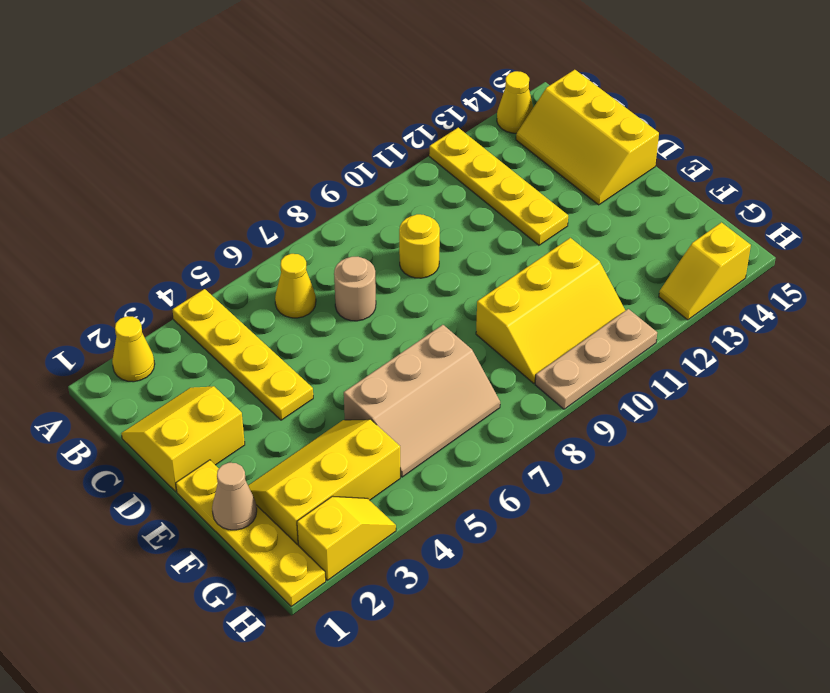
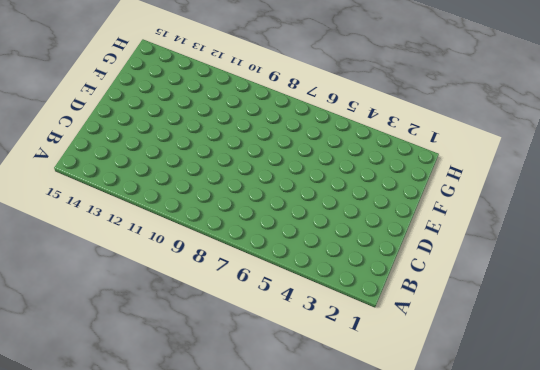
none -> yellow 1x1 cone [112,316,155,382]
none -> yellow 1x4 plate [173,289,313,420]
none -> yellow 1x4 plate [429,128,568,245]

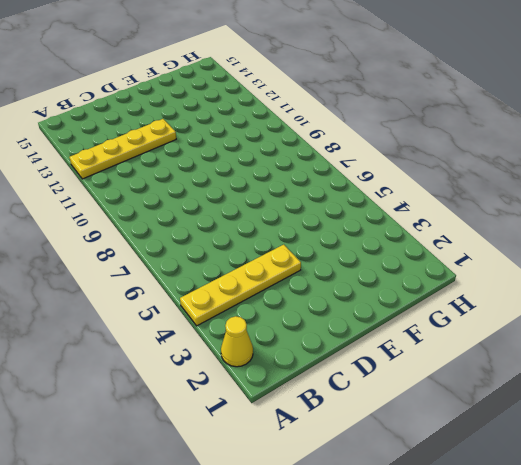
none -> yellow 1x1 cone [497,71,533,133]
none -> yellow 1x1 cone [275,254,316,318]
none -> yellow 2x3 slope [516,70,659,205]

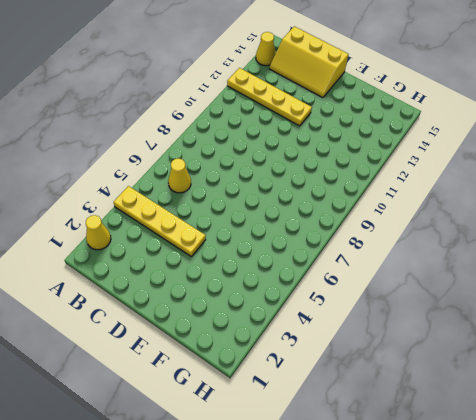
none -> yellow 2x2 slope [121,386,245,492]
none -> tan 1x1 round brick [334,257,376,321]
none -> yellow 1x1 round brick [399,214,440,278]

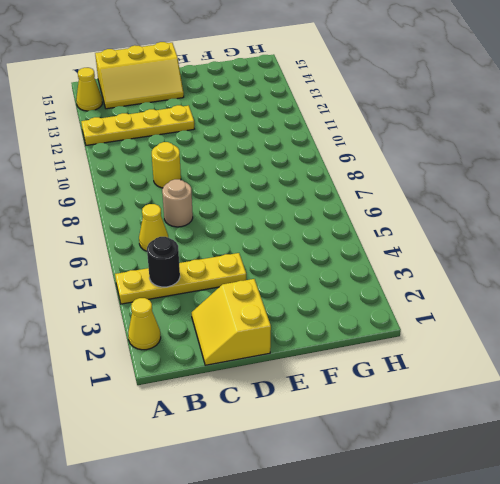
black 1x1 round brick [147,237,180,287] -> none
none -> yellow 1x4 plate [176,460,326,606]
none -> yellow 2x3 slope [248,419,400,546]
none -> tan 2x3 slope [344,325,500,477]

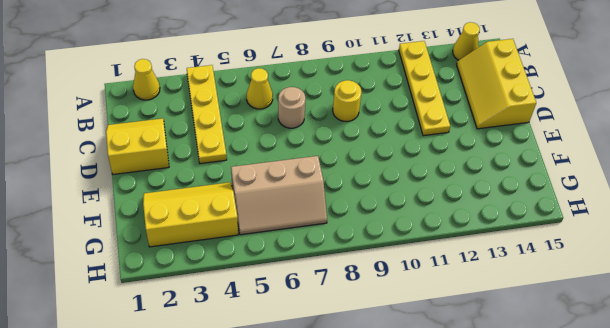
none -> yellow 1x4 plate [176,460,326,606]
none -> yellow 2x3 slope [476,238,625,383]
none -> yellow 1x2 slope [297,496,396,580]

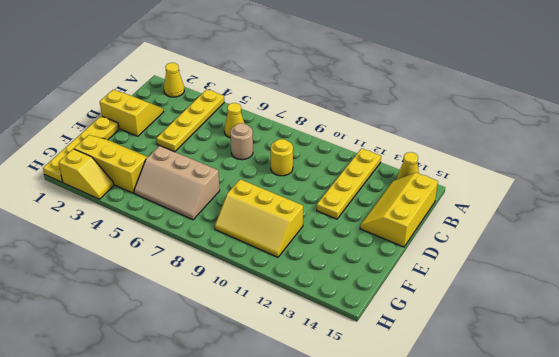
none -> tan 1x3 plate [535,309,657,409]
none -> yellow 1x2 slope [659,222,751,320]
none -> tan 1x1 cone [212,463,257,530]

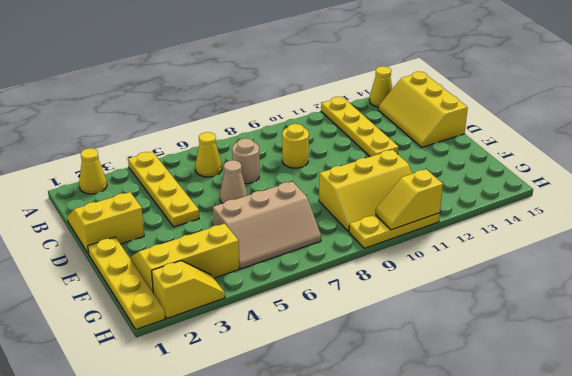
tan 1x1 cone [220,160,247,204] -> tan 1x1 cone moved to [212,463,257,530]
yellow 1x3 plate [349,213,440,248] -> tan 1x3 plate [535,309,657,409]
yellow 1x2 slope [375,169,443,230] -> yellow 1x2 slope moved to [659,222,751,320]

